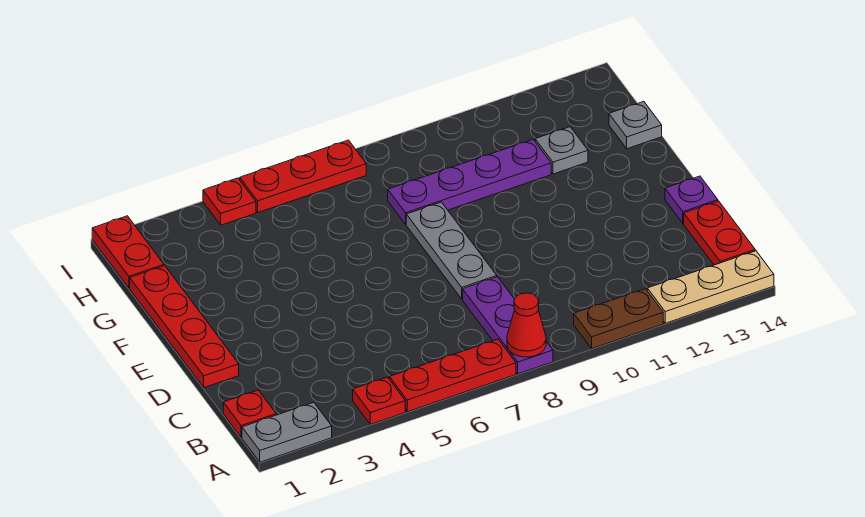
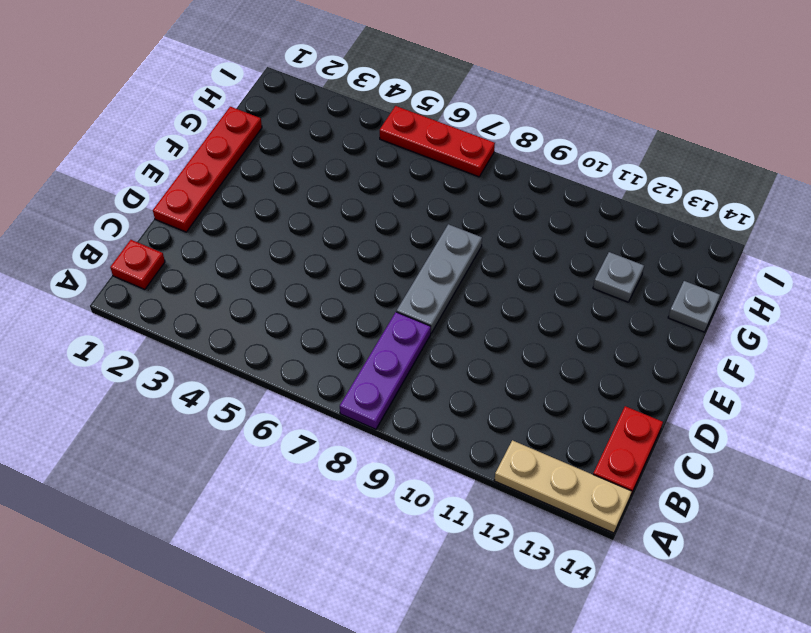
none -> grey 1x2 plate [242,402,332,462]
none -> red 1x1 plate [353,377,405,424]
none -> red 1x3 plate [389,339,516,412]

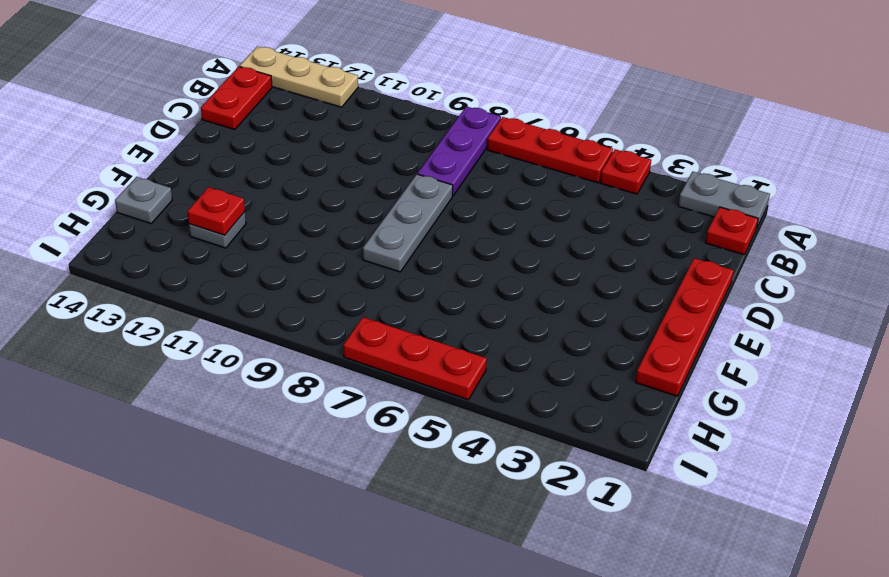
red 1x1 plate [188,187,245,235] -> red 1x1 plate moved to [203,178,256,225]
none -> brown 1x2 plate [574,289,663,348]
none -> purple 1x1 plate [665,176,718,223]
none -> purple 1x4 plate [388,139,551,224]

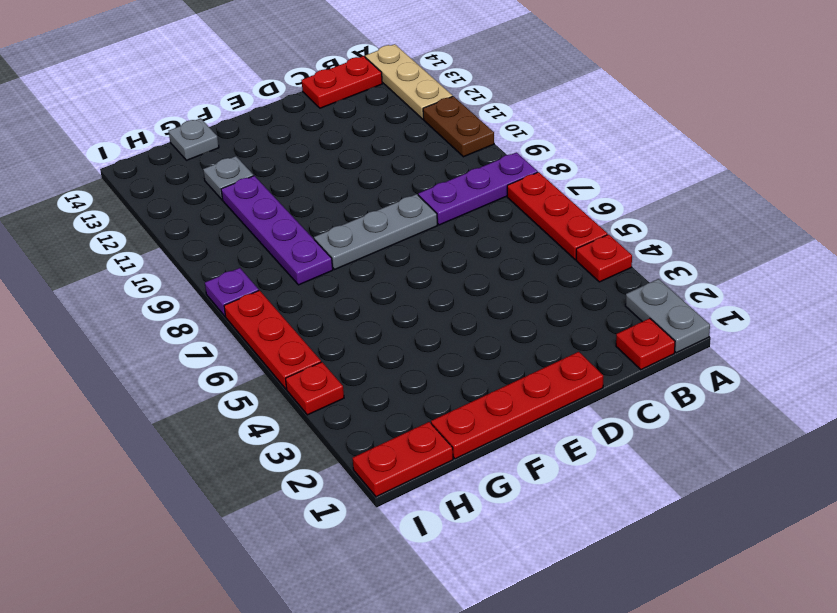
purple 1x1 plate [205,268,259,316] -> purple 1x1 plate moved to [665,176,718,223]
none -> red 1x1 cone [507,293,546,357]

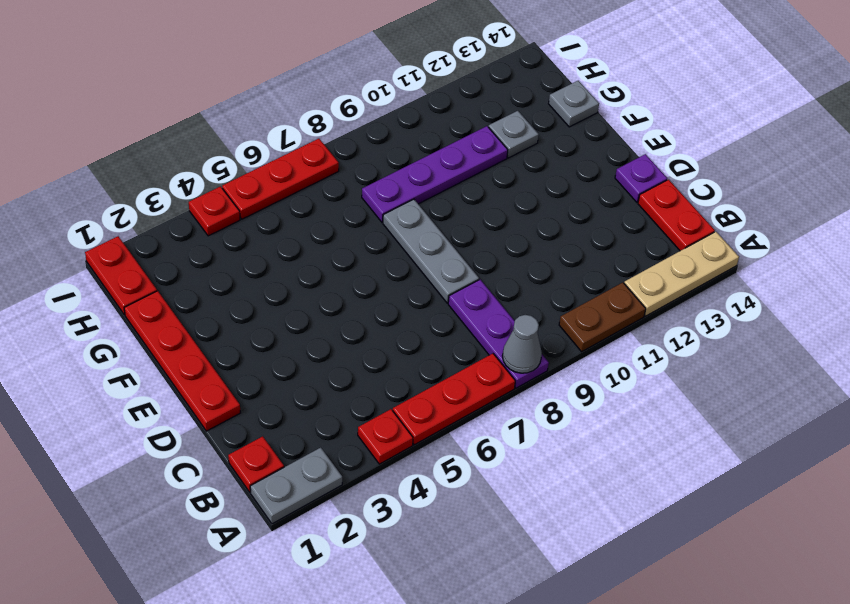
grey 1x1 cone [502,315,542,373] -> red 1x1 cone [507,293,546,357]

